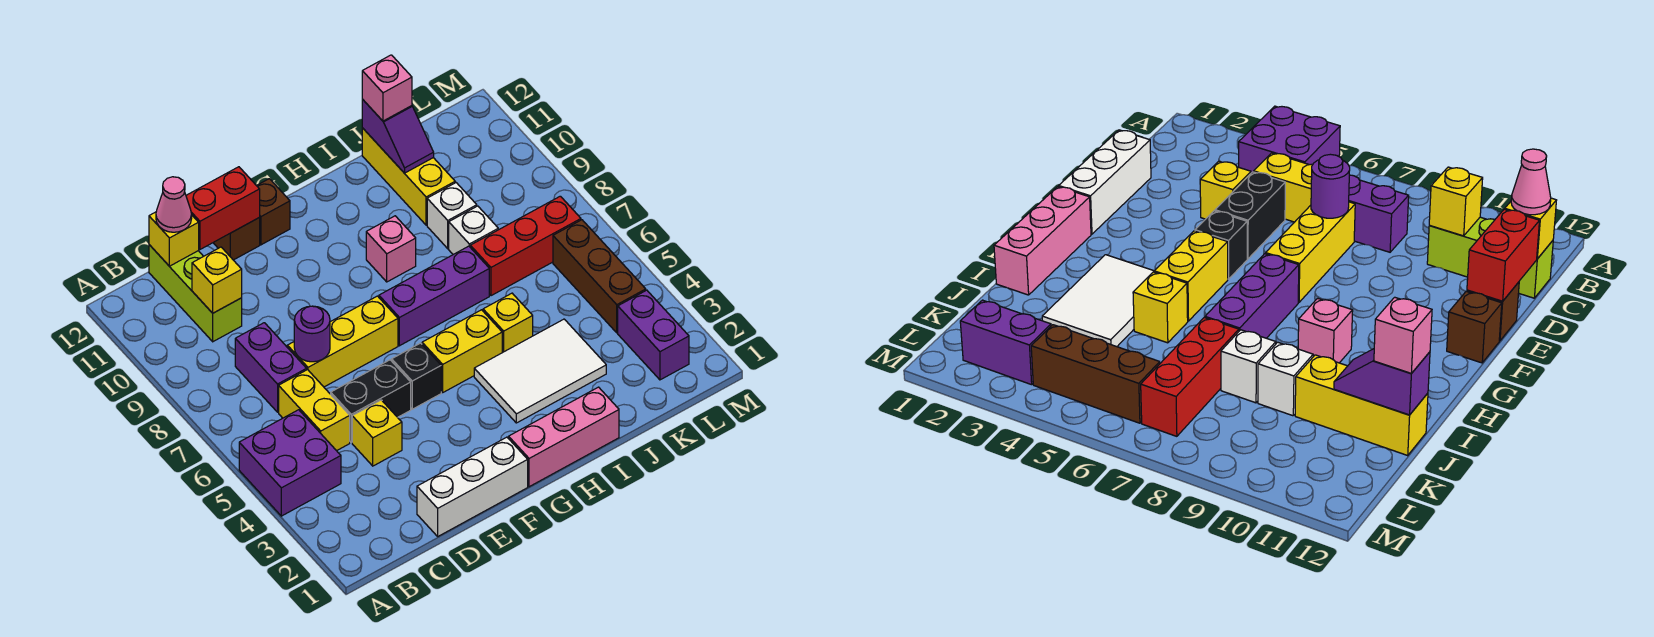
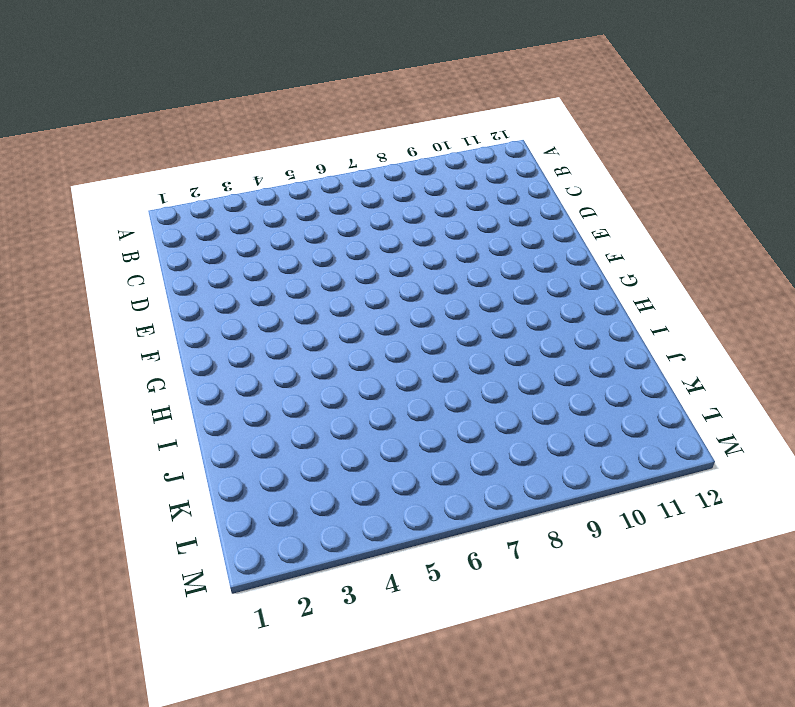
none -> purple 2x2 brick [239,410,341,516]
none -> yellow 1x2 brick [279,370,350,451]
none -> purple 1x2 brick [235,323,307,412]
none -> lime 1x3 brick [149,245,242,342]

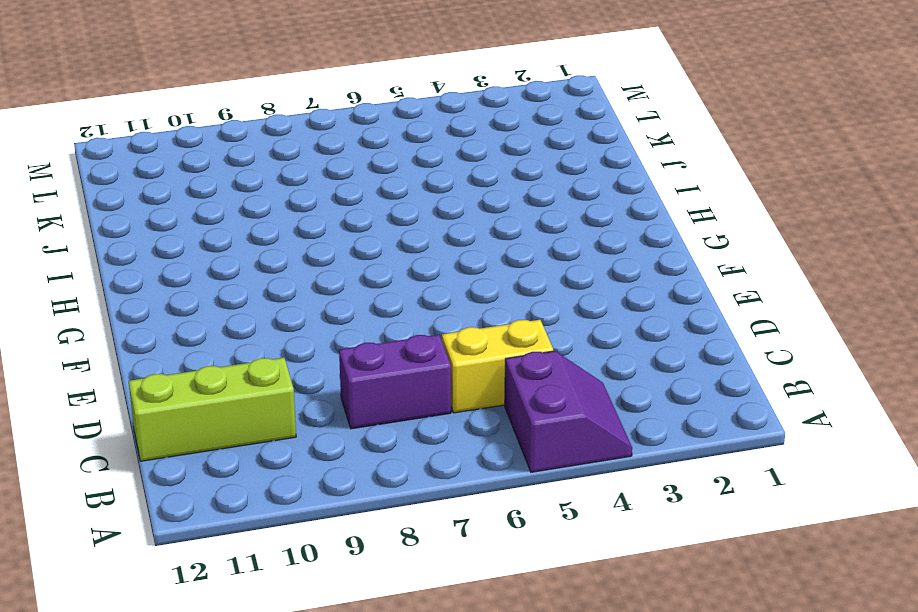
purple 2x2 slope [505,351,632,472] -> purple 2x2 brick [239,410,341,516]
none -> white 1x3 brick [417,437,528,536]
none -> yellow 1x1 brick [352,400,402,466]
none -> black 1x2 brick [331,360,411,442]
none -> yellow 1x3 brick [287,296,398,387]

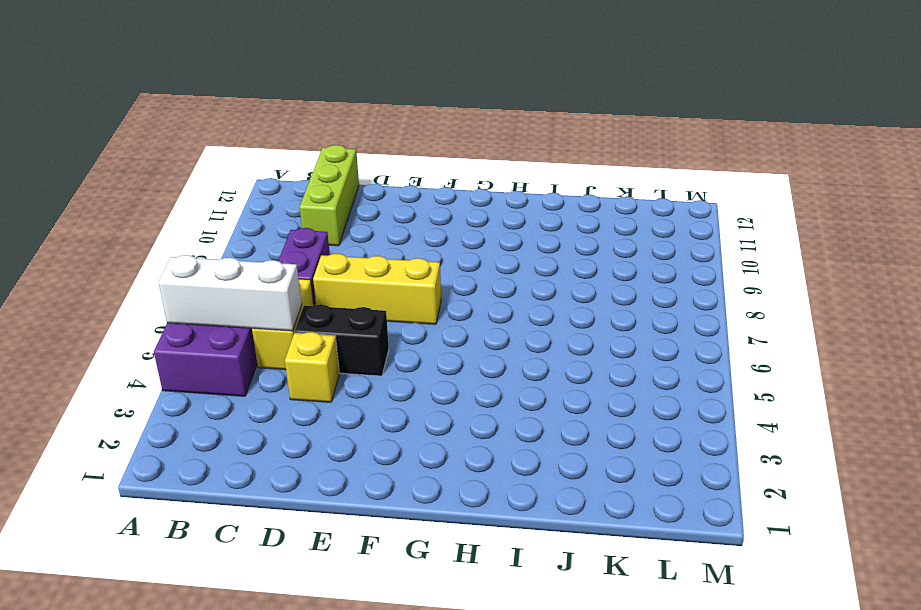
white 1x3 brick [158,255,302,331] -> white 1x3 brick moved to [417,437,528,536]
none -> brown 1x1 brick [213,218,260,260]
none -> black 1x1 brick [392,343,441,409]
none -> brown 1x1 brick [257,179,290,245]
none -> pink 1x3 brick [509,387,619,487]

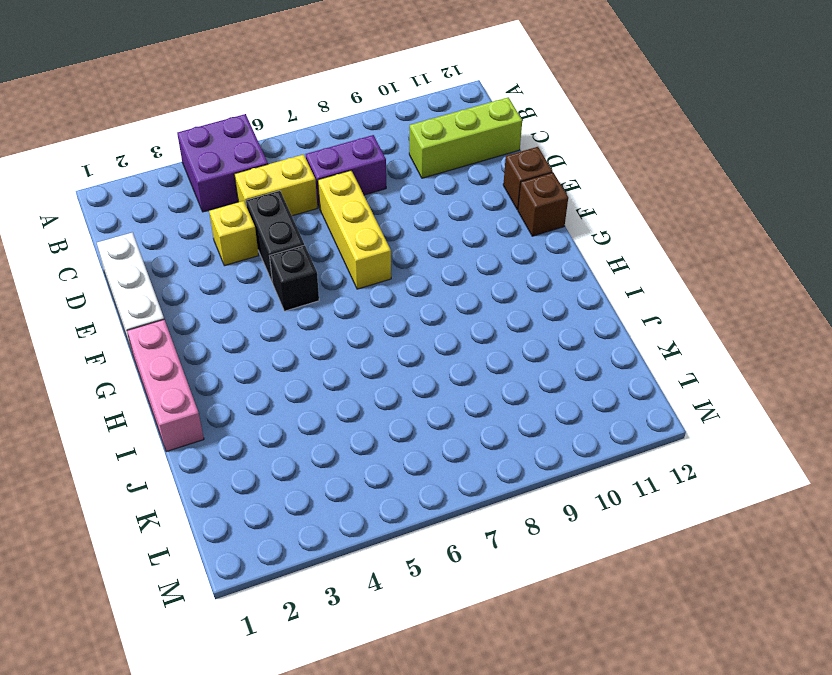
none -> yellow 1x2 brick [422,310,502,392]
none -> purple 1x3 brick [379,246,489,346]
none -> white 2x3 tile [474,319,606,423]
none -> pink 1x1 brick [366,216,416,282]

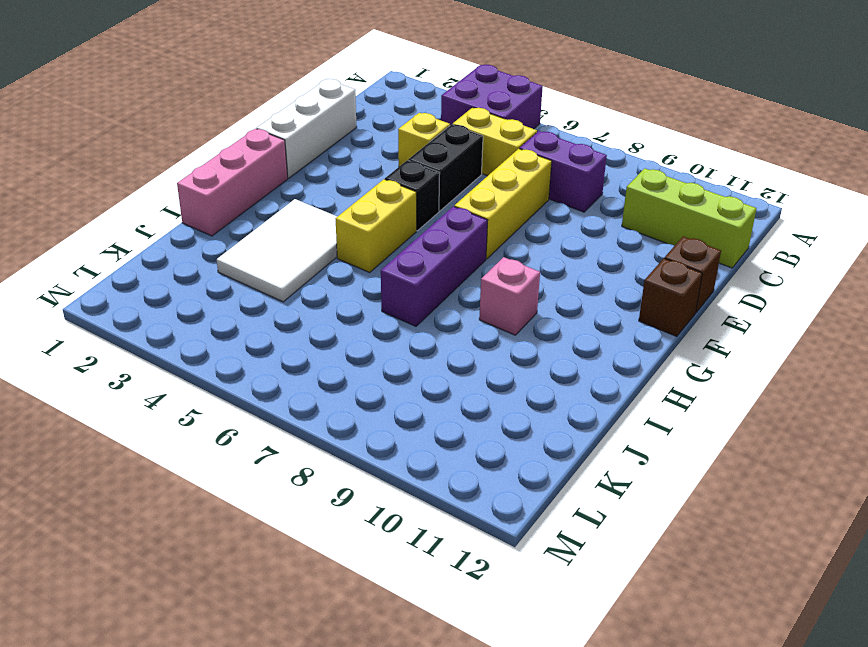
none -> yellow 1x1 brick [483,293,533,353]
none -> red 1x3 brick [470,196,581,296]
none -> white 1x1 brick [449,206,498,254]
none -> white 1x1 brick [427,183,477,249]

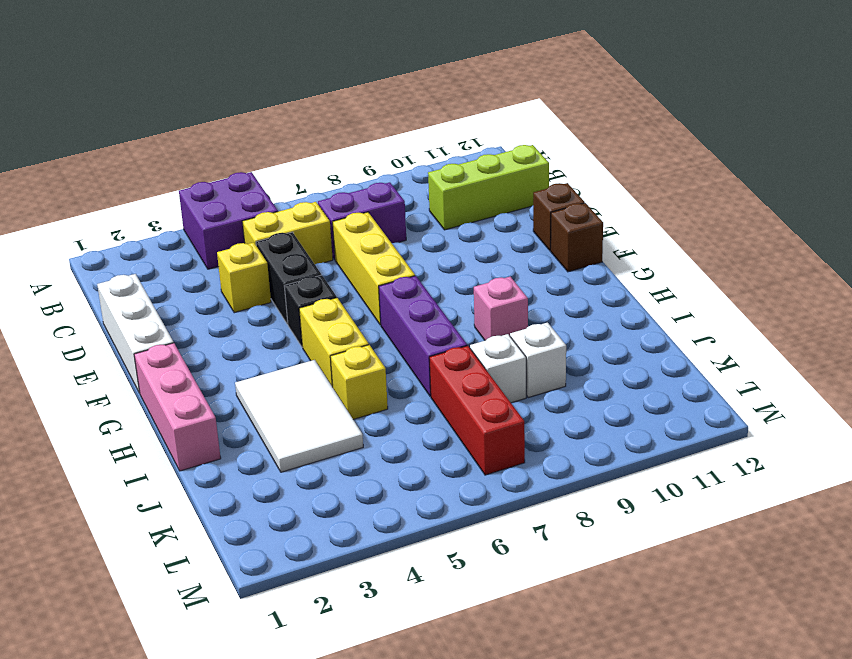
none -> yellow 1x3 brick [362,128,455,225]
none -> purple 1x2 brick [618,290,689,380]
none -> brown 1x3 brick [553,220,646,333]
none -> yellow 1x1 brick [192,247,242,313]

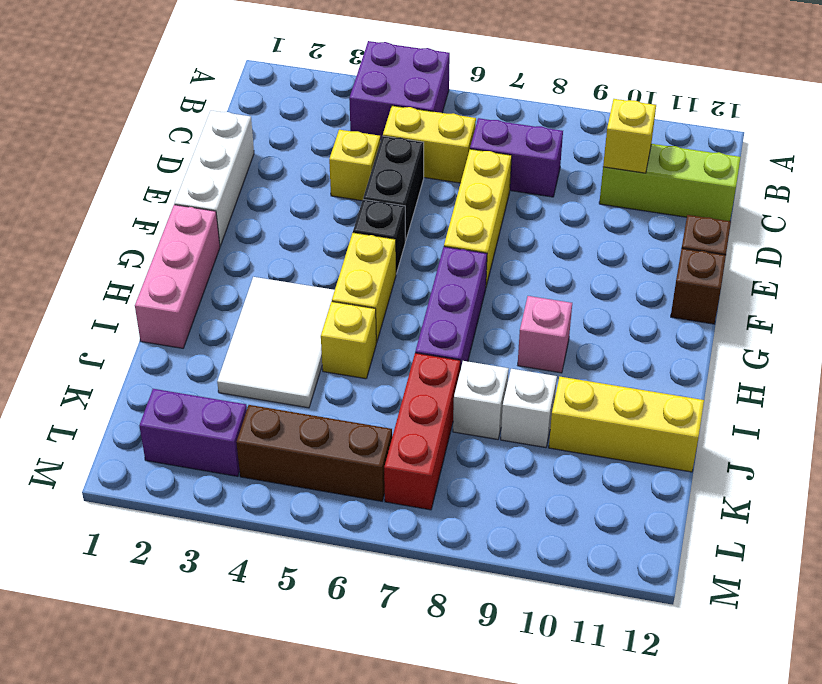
none -> yellow 1x1 brick [149,212,199,266]
none -> purple 1x1 round brick [294,306,330,362]
none -> red 1x2 brick [186,167,260,249]
none -> purple 1x2 slope [362,99,434,173]

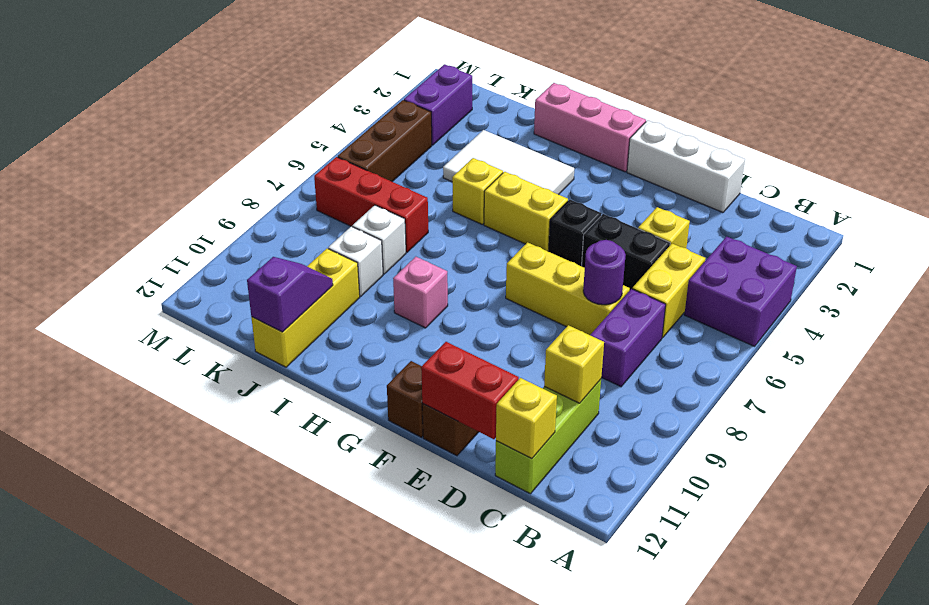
none -> purple 1x3 brick [379,246,489,346]
none -> pink 1x1 cone [156,177,192,232]
none -> pink 1x1 brick [362,55,412,121]

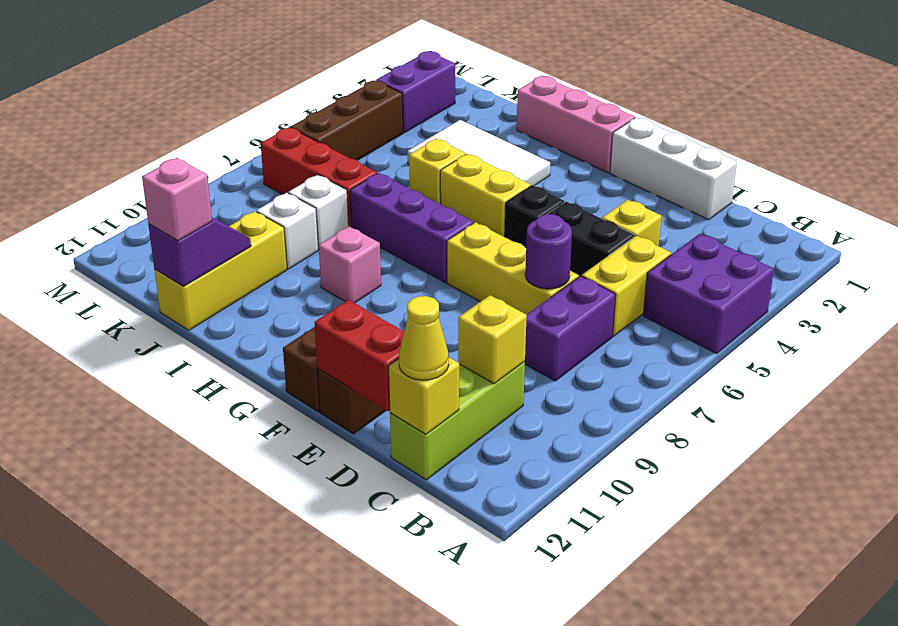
yellow 1x1 cone [399,296,449,380] -> pink 1x1 cone [156,177,192,232]

